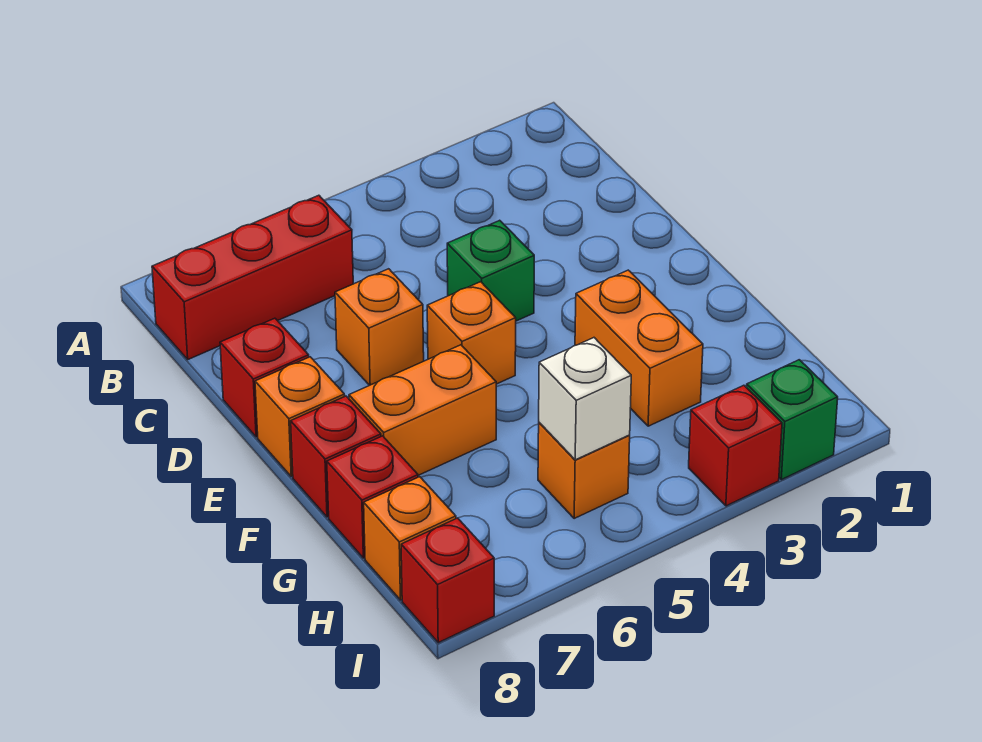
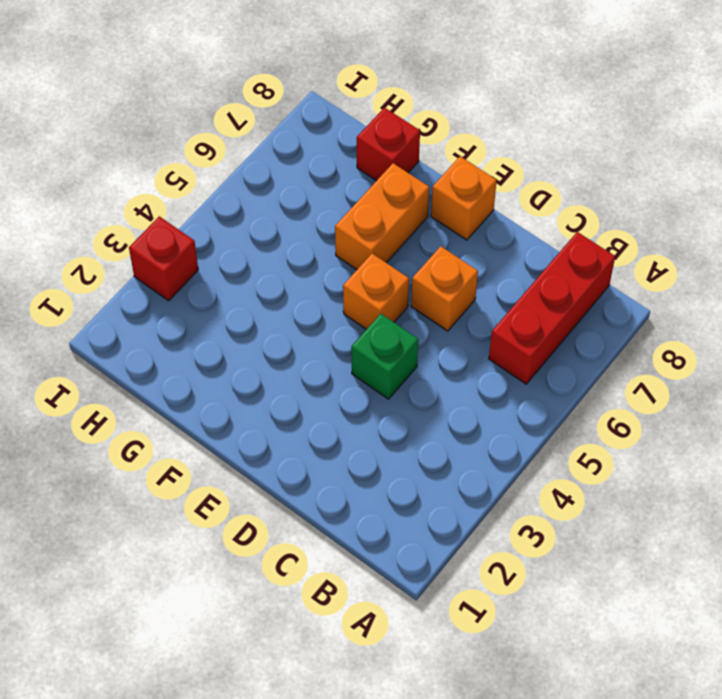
none -> red 1x1 brick [220,318,309,437]
none -> orange 1x2 brick [575,270,703,426]
none -> red 1x1 brick [291,396,381,517]

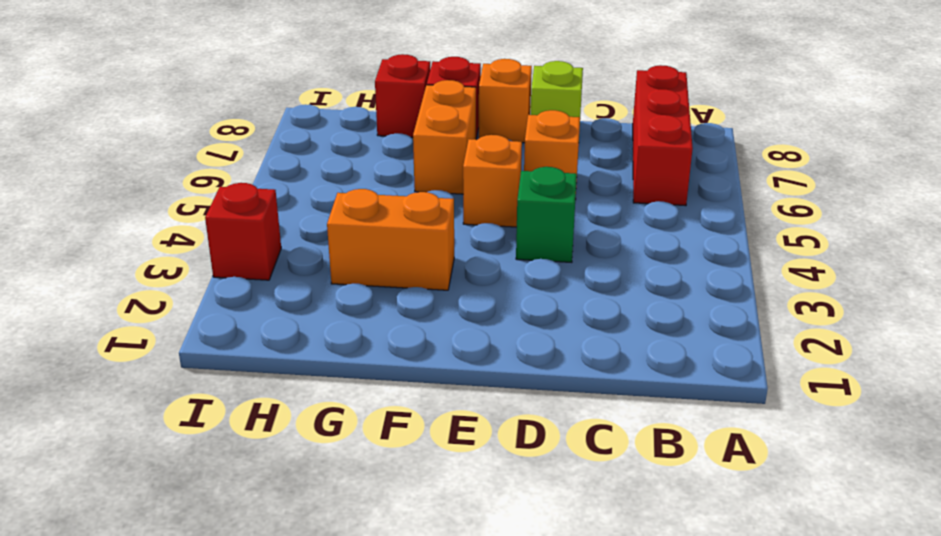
lime 1x1 brick [531,61,583,130] -> red 1x1 brick [220,318,309,437]
none -> orange 1x1 brick [538,423,630,518]
none -> orange 1x1 brick [364,477,456,600]
none -> green 1x1 brick [747,360,838,480]

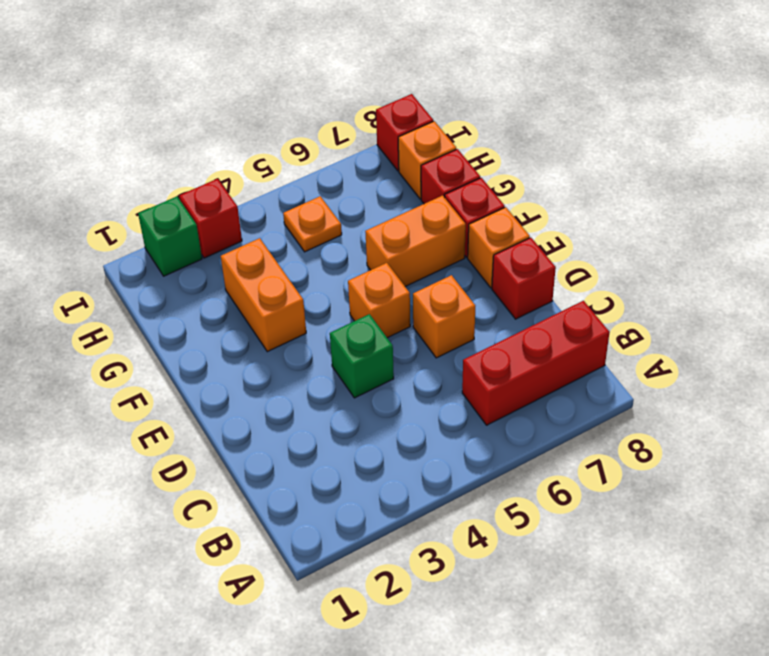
orange 1x1 plate [283,196,342,252] -> orange 1x1 brick [538,423,630,518]
none -> white 1x1 brick [539,338,631,460]

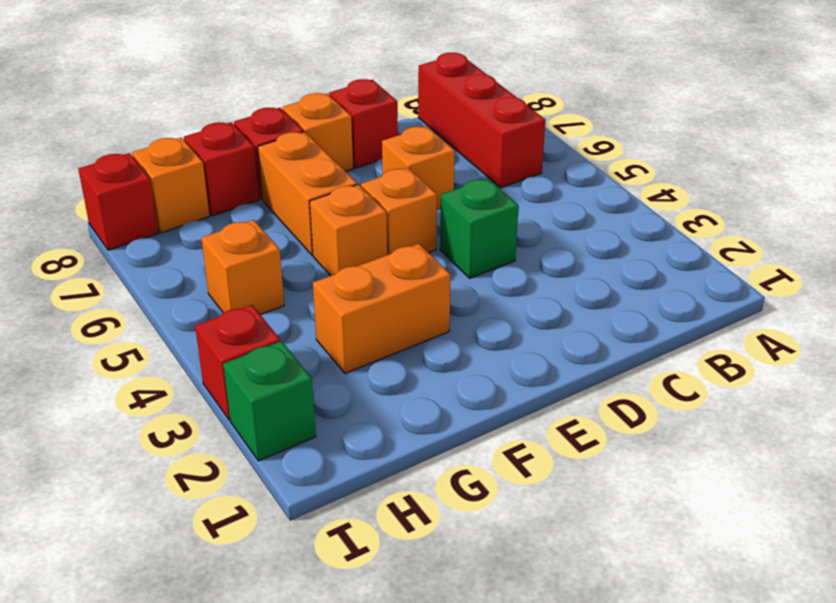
orange 1x1 brick [310,184,387,276] -> none
none -> white 1x1 brick [539,338,631,460]

